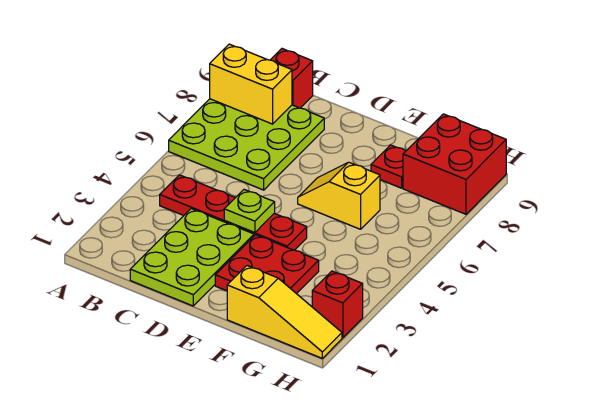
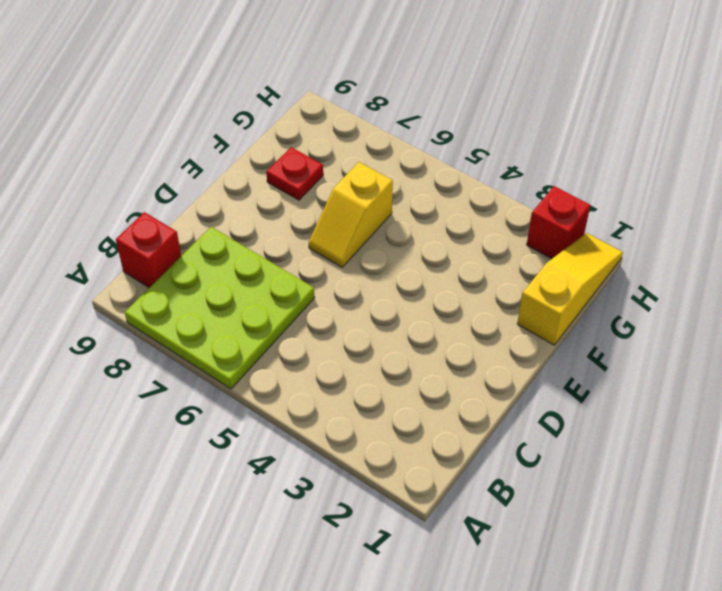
none -> red 1x4 plate [160,175,307,250]
none -> lime 2x3 plate [130,209,254,306]
none -> red 2x2 plate [215,235,319,294]

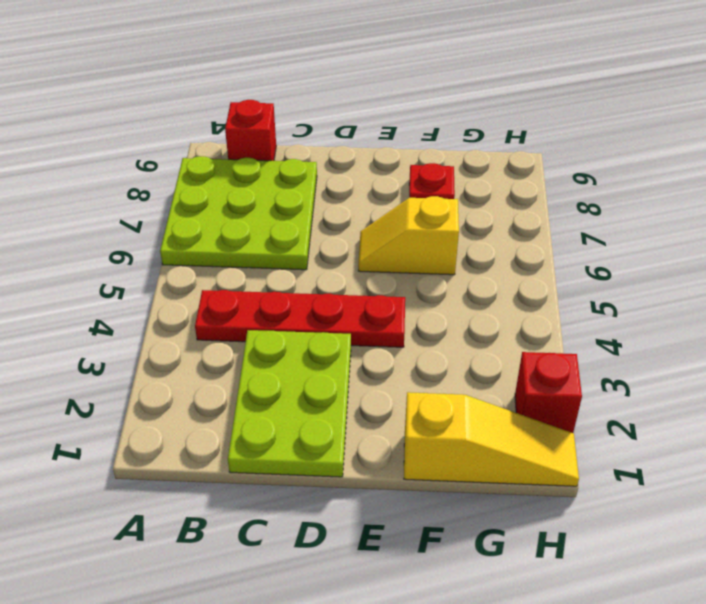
none -> red 2x2 plate [215,235,319,294]
none -> red 2x2 brick [403,114,506,214]
none -> yellow 1x2 brick [210,44,292,124]

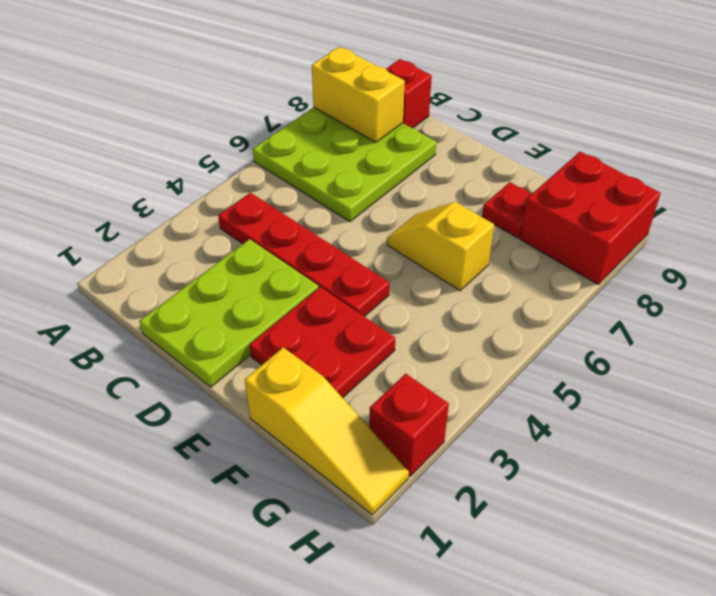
none -> lime 1x1 plate [224,190,275,233]

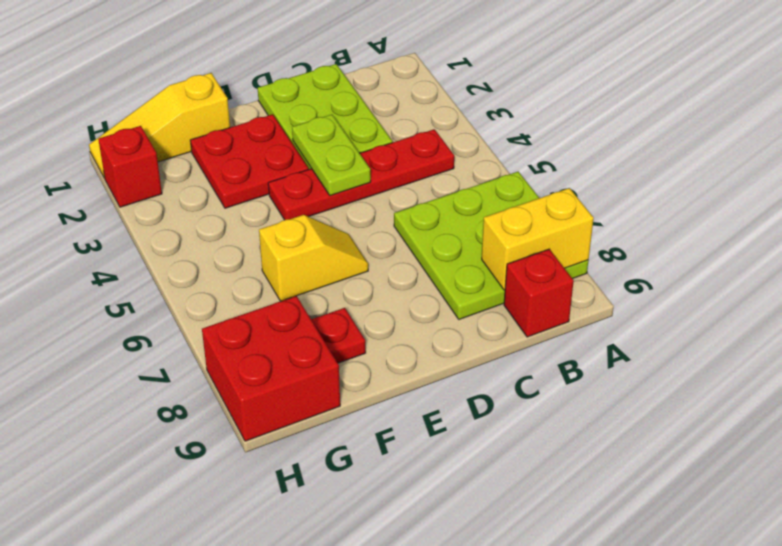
lime 1x2 plate [292,115,371,196] -> lime 1x1 plate [224,190,275,233]

